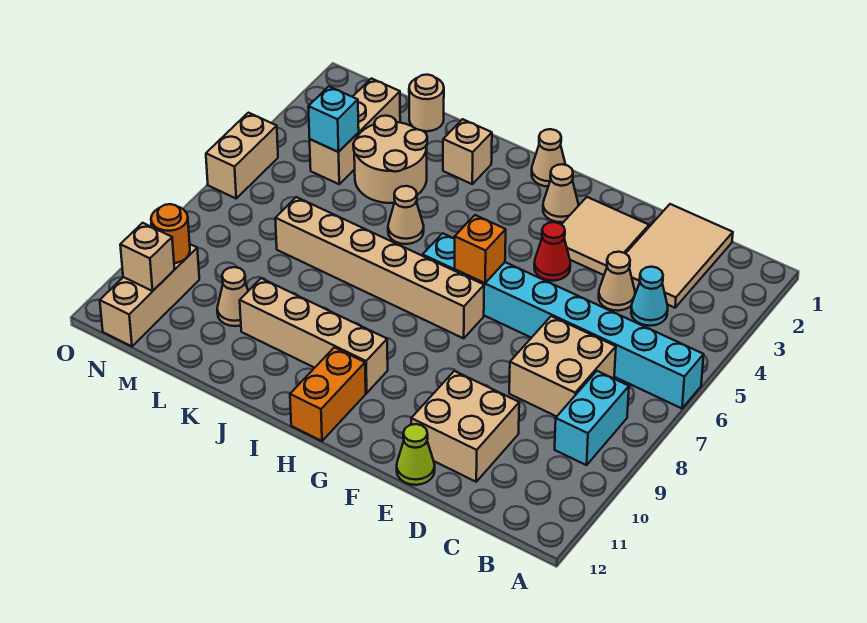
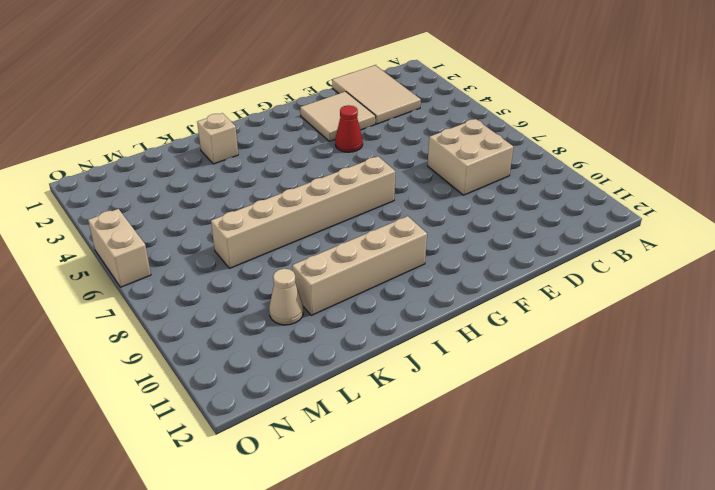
none -> cyan 1x8 brick [423,233,704,408]
none -> cyan 1x2 brick [555,371,629,465]
none -> cyan 1x1 cone [631,267,668,326]

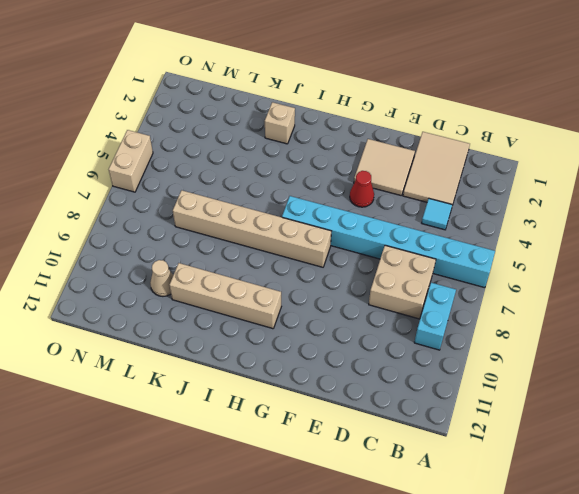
cyan 1x1 tile [422,199,452,230] -> cyan 1x1 cone [631,267,668,326]
none -> tan 1x1 cone [599,252,635,311]
none -> tan 2x2 brick [411,371,519,482]
none -> lime 1x1 cone [397,424,435,485]

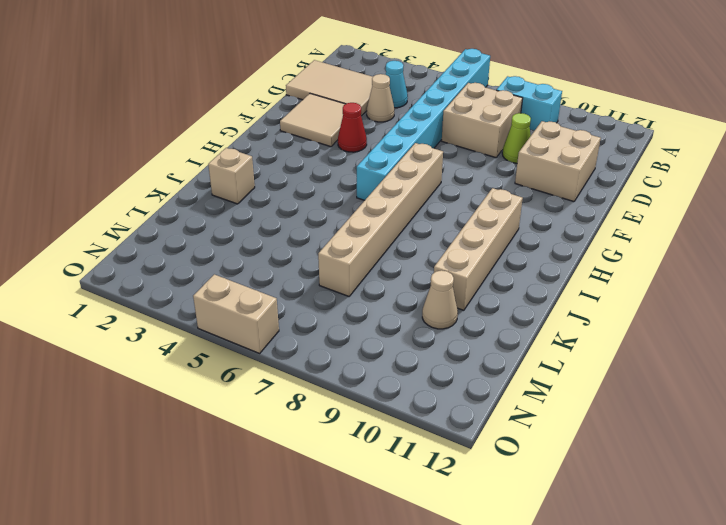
lime 1x1 cone [502,113,531,163] -> lime 1x1 cone moved to [397,424,435,485]
none -> tan 1x1 cone [543,164,578,222]
none -> tan 1x1 cone [532,129,566,186]
none -> orange 1x2 brick [290,347,366,441]

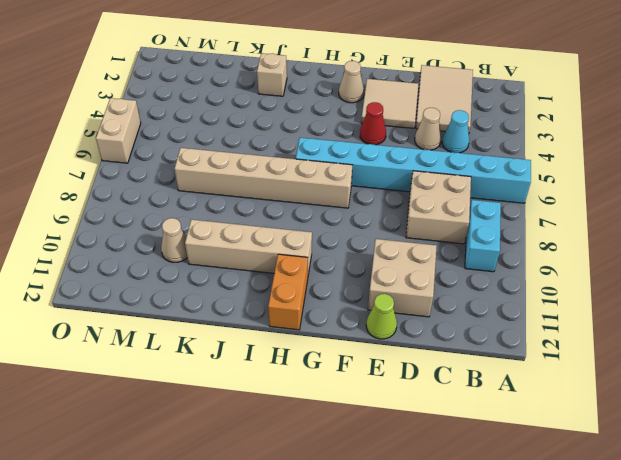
none -> tan 1x1 cone [532,129,566,186]
none -> tan 1x1 cone [388,186,424,244]
none -> tan 2x2 round brick [353,116,427,203]

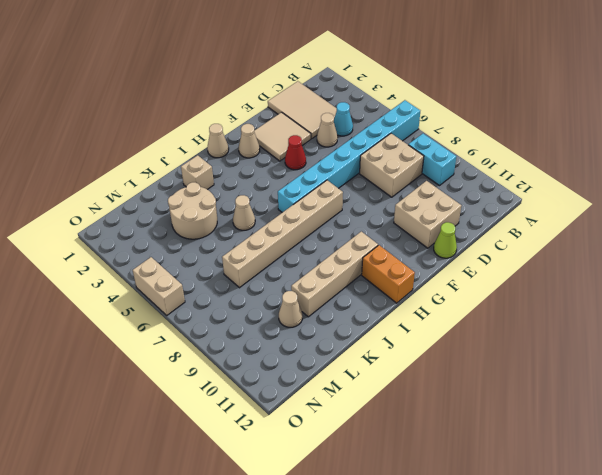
none -> tan 1x1 round brick [409,75,444,131]
none -> tan 1x3 brick [310,78,400,184]
none -> tan 1x3 brick [100,244,199,346]

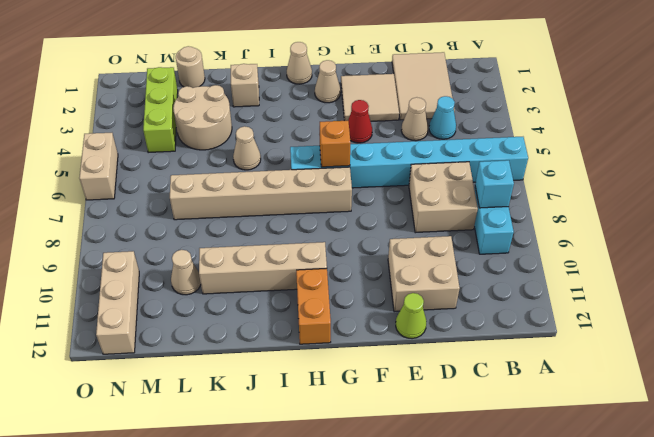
cyan 1x1 brick [475,160,514,208] -> cyan 1x1 brick moved to [308,86,359,152]
lime 1x3 brick [143,67,178,153] -> tan 1x3 brick [310,78,400,184]
none -> orange 1x1 round brick [151,204,190,263]
none -> tan 1x1 brick [120,223,175,291]

